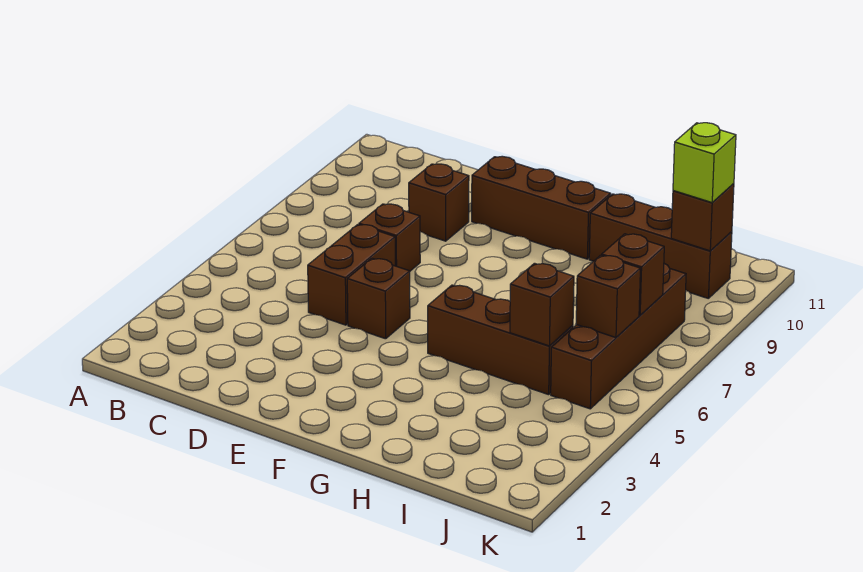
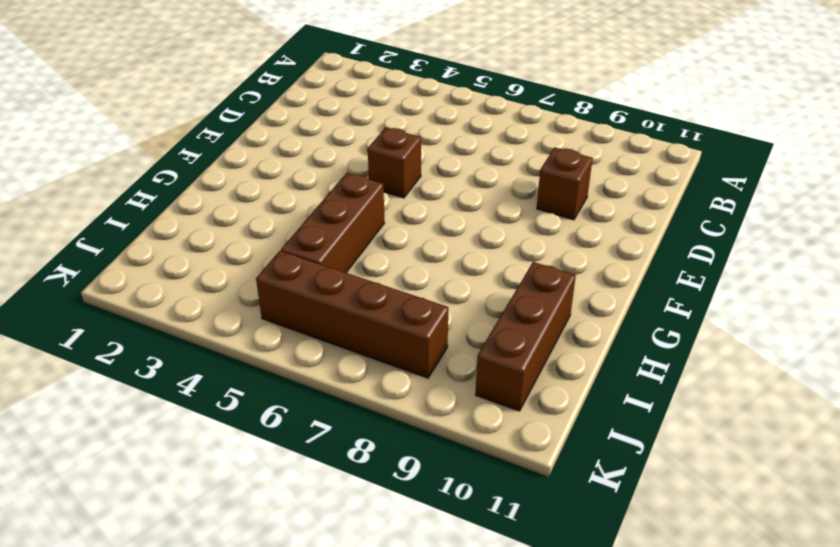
none -> brown 1x2 brick [308,225,395,325]
none -> brown 1x1 brick [359,204,420,271]
none -> brown 1x3 brick [472,156,611,259]

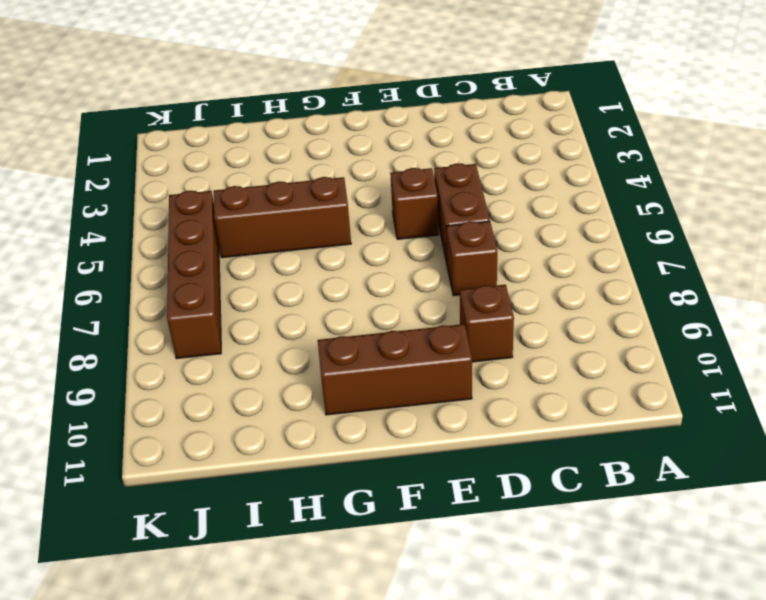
none -> brown 1x3 brick [589,194,732,298]
none -> brown 1x1 brick [510,263,574,346]
none -> brown 1x1 brick [576,255,640,338]

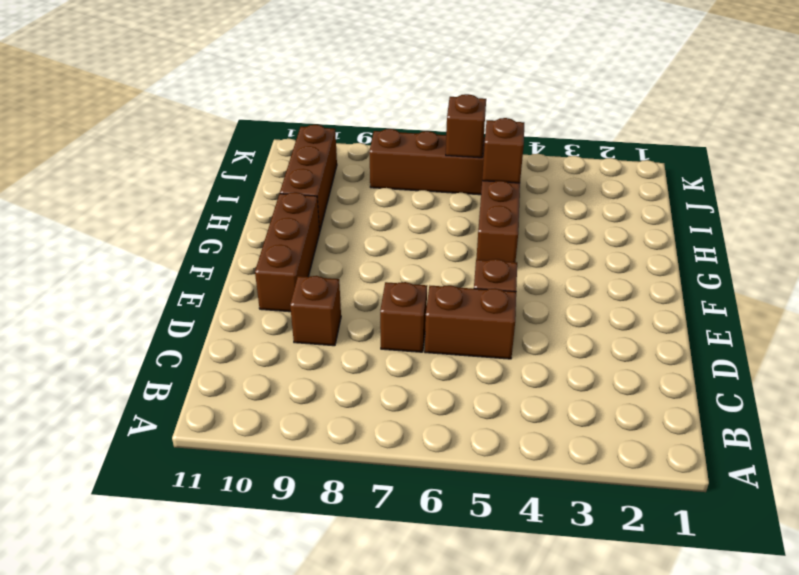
none -> brown 1x1 brick [602,234,664,315]
none -> brown 1x1 brick [671,184,734,251]
none -> lime 1x1 brick [673,123,736,202]

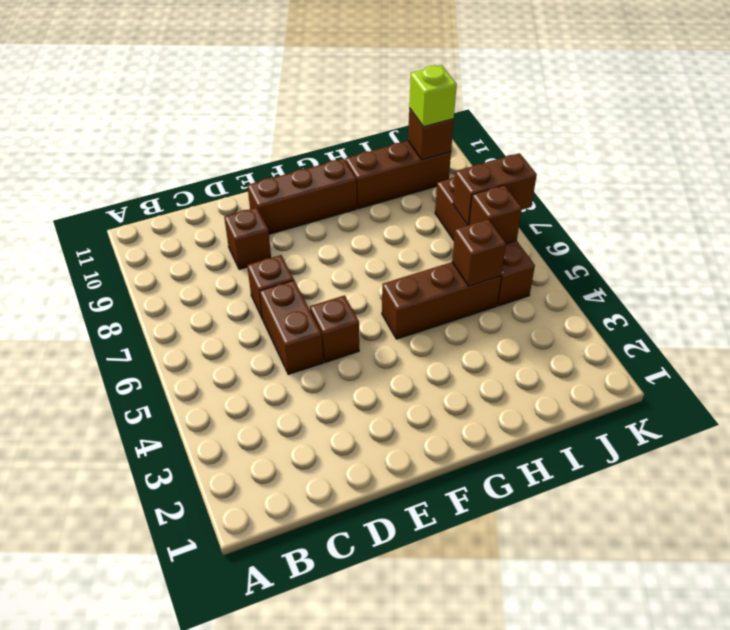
brown 1x2 brick [453,153,537,225] -> brown 1x1 brick [602,234,664,315]

